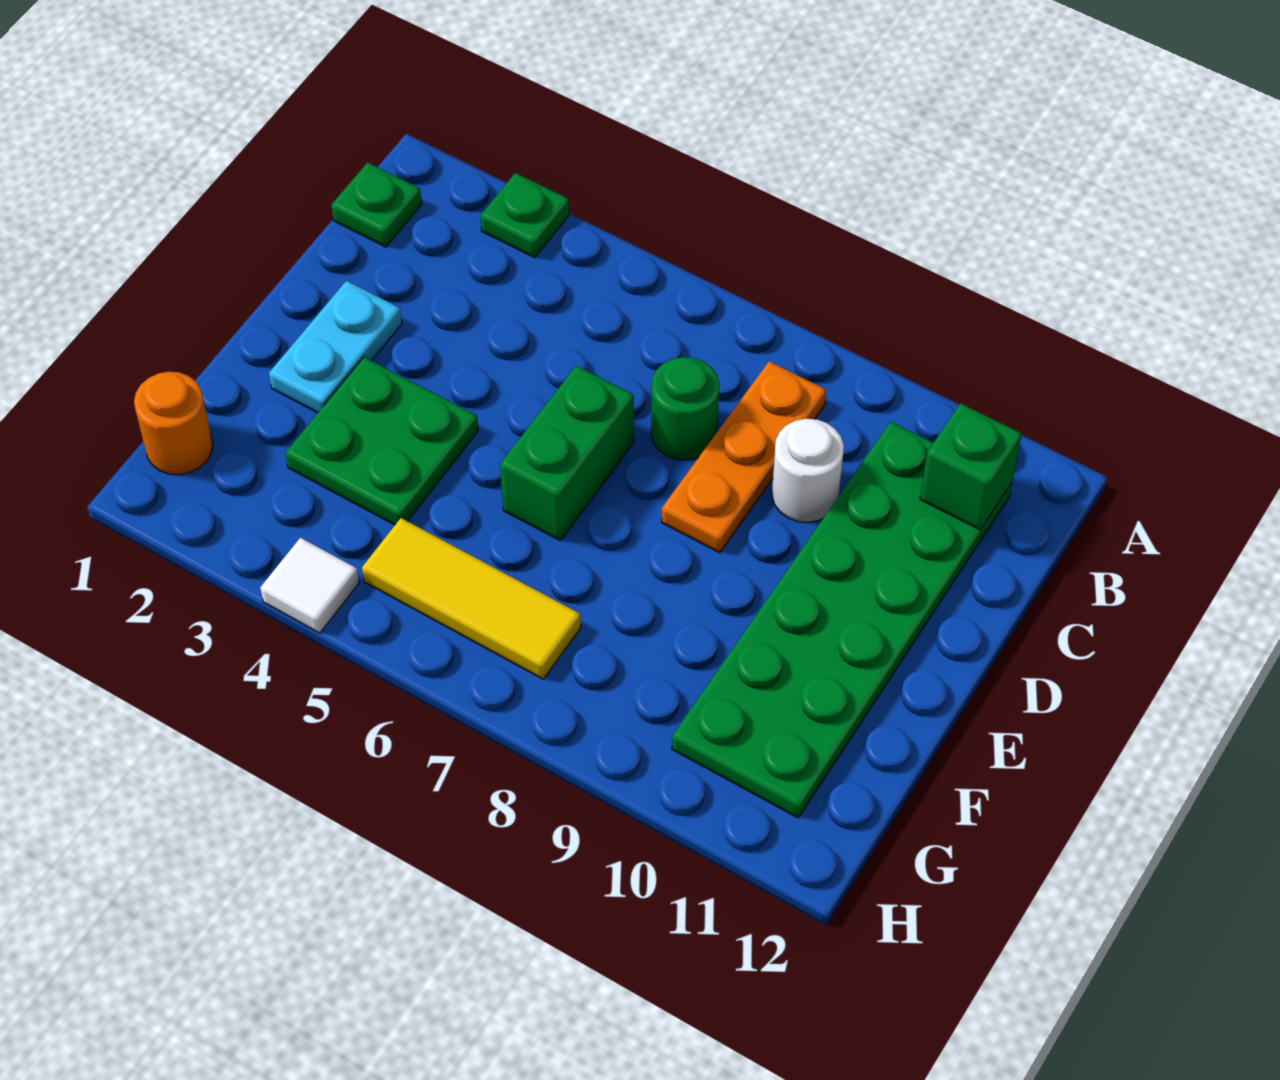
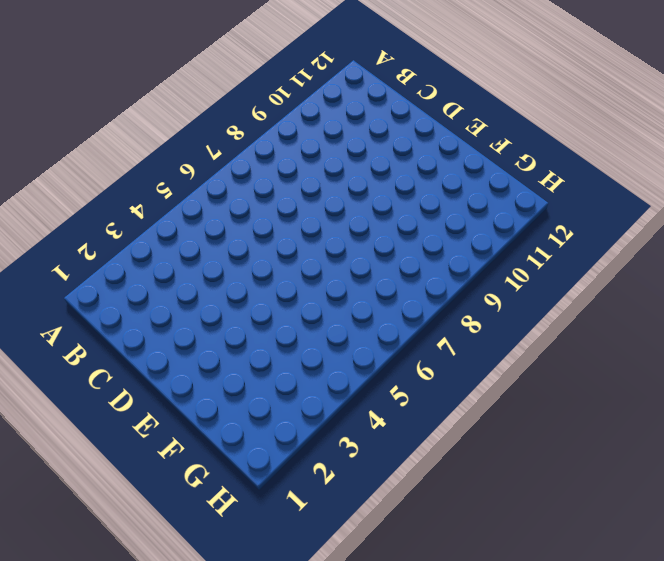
none -> green 1x1 plate [480,173,569,258]
none -> green 1x1 plate [331,162,422,247]
none -> orange 1x3 plate [662,361,826,553]

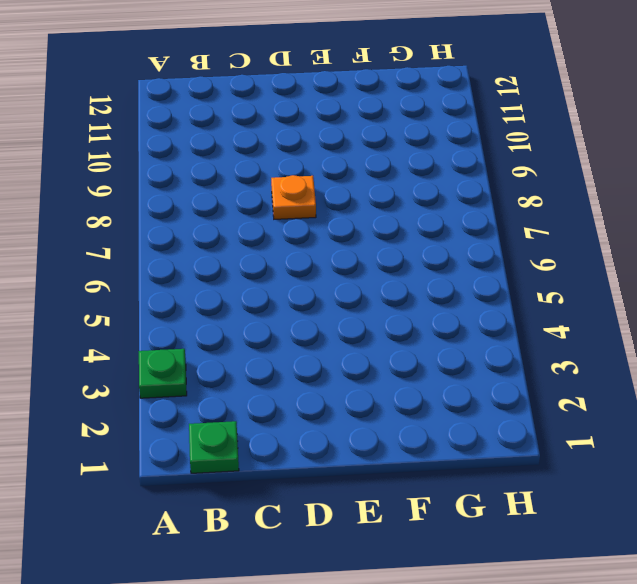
orange 1x1 plate [271,175,316,219] -> orange 1x3 plate [662,361,826,553]
none -> green 2x6 plate [672,422,1012,818]
none -> green 1x1 round brick [651,357,719,460]
none -> white 1x1 round brick [772,419,844,522]

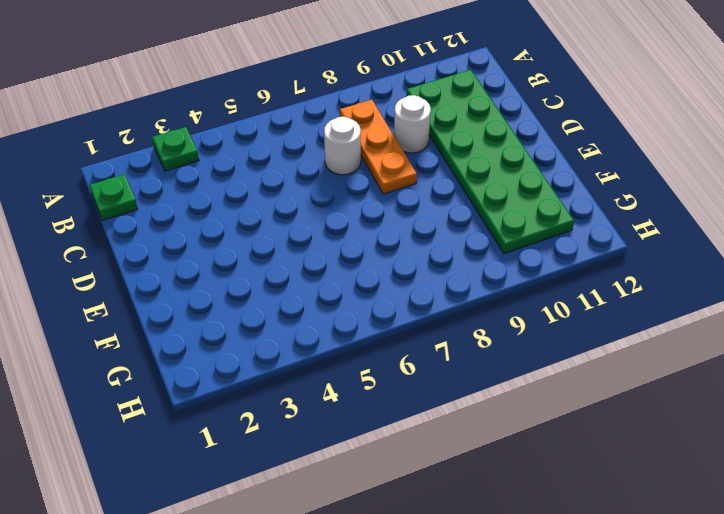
white 1x1 round brick [324,117,361,175] -> green 1x1 round brick [651,357,719,460]
none -> cyan 1x2 plate [269,281,402,413]
none -> green 1x2 brick [500,366,634,540]
none -> green 2x2 plate [285,357,478,525]

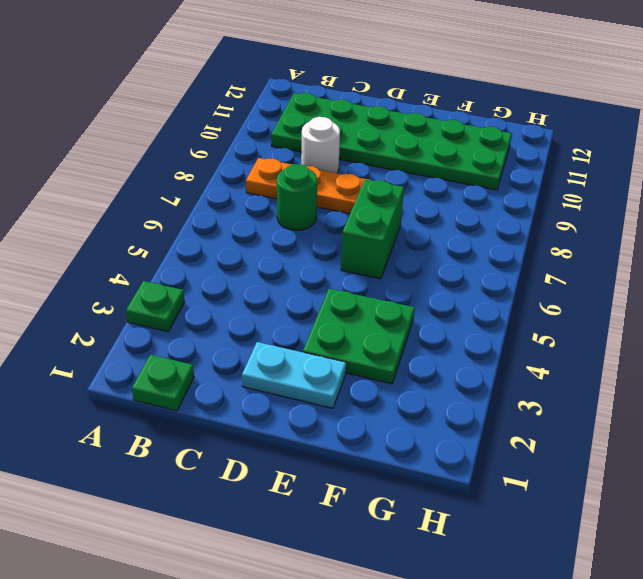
green 1x2 brick [341,179,404,279] -> green 1x2 brick turned to [500,366,634,540]
none -> orange 1x1 round brick [134,372,213,475]
none -> yellow 1x3 tile [362,518,581,679]
none -> white 1x1 tile [260,538,359,633]

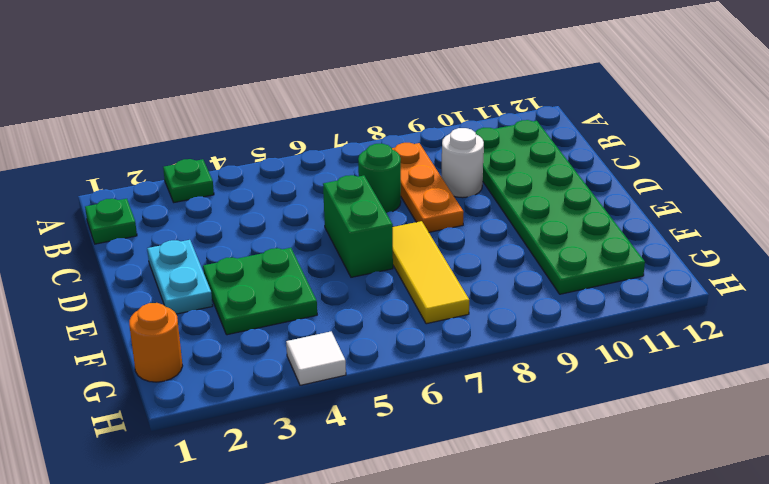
yellow 1x3 tile [393,221,469,324] -> yellow 1x3 tile turned to [362,518,581,679]
none -> green 1x1 brick [920,403,1022,530]

